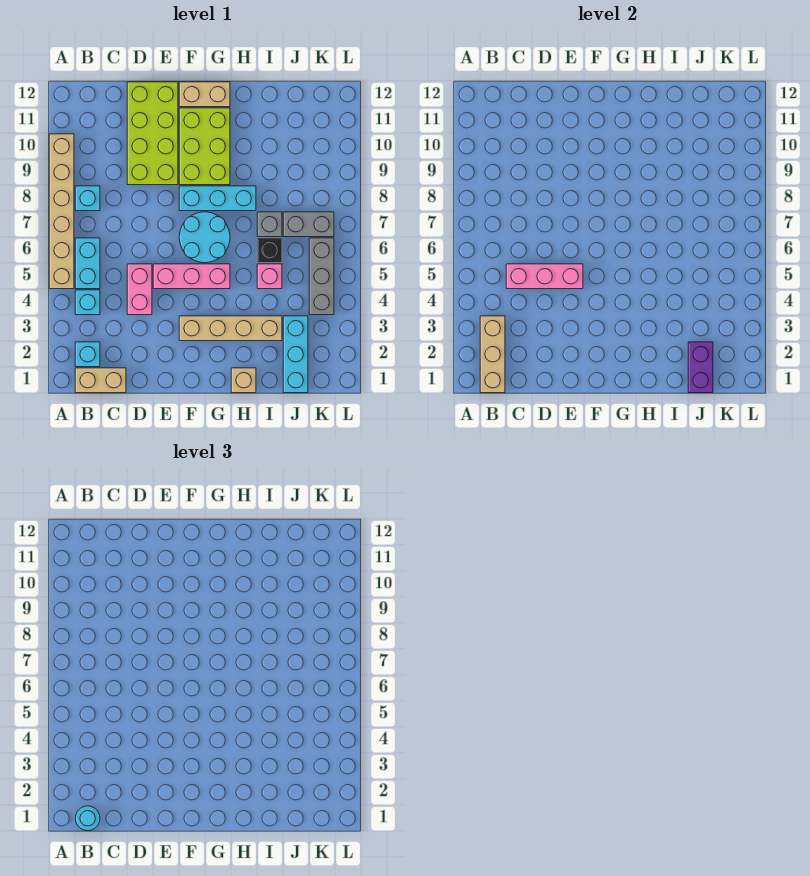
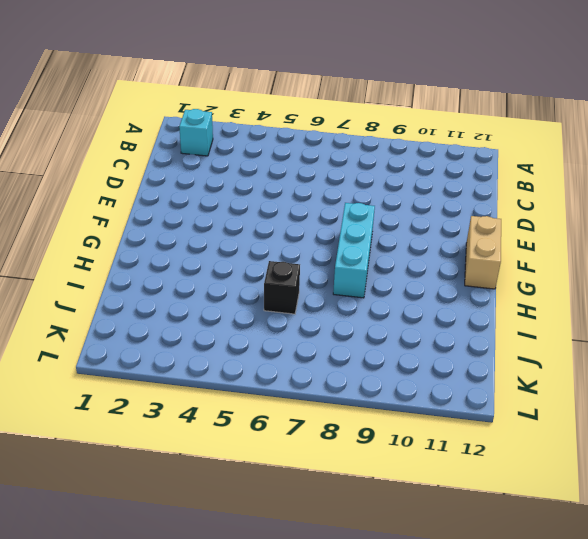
none -> tan 1x6 brick [49,134,74,289]
none -> tan 1x2 brick [75,368,126,393]
none -> cyan 1x1 brick [75,290,100,315]

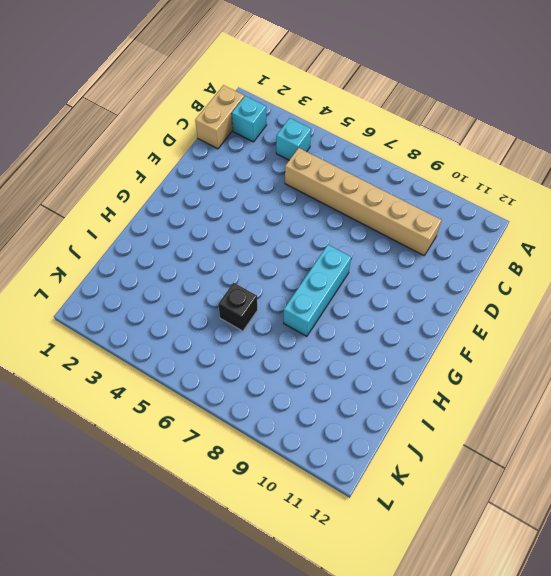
tan 1x6 brick [285,148,441,255] -> tan 1x6 brick moved to [49,134,74,289]
none -> cyan 1x2 brick [75,238,100,289]
none -> cyan 1x1 brick [75,186,100,211]
none -> pink 1x2 brick [127,264,152,315]

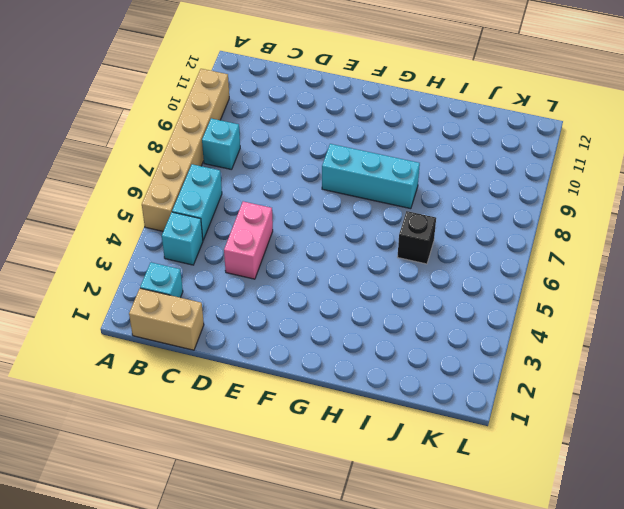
none -> lime 2x4 brick [127,82,178,185]
none -> pink 1x3 brick [153,264,230,289]
none -> tan 1x4 brick [179,316,282,341]

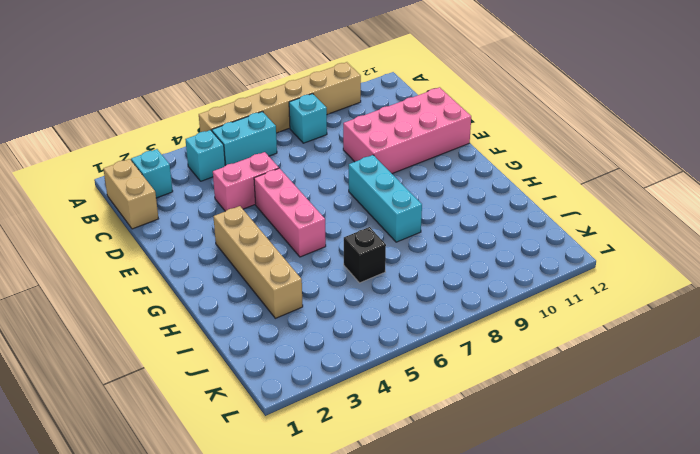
pink 2x4 brick [343,87,471,174] -> lime 2x4 brick [127,82,178,185]
none -> cyan 2x2 round brick [179,212,230,263]
none -> lime 2x3 brick [179,108,230,185]
none -> tan 1x2 brick [179,82,230,107]

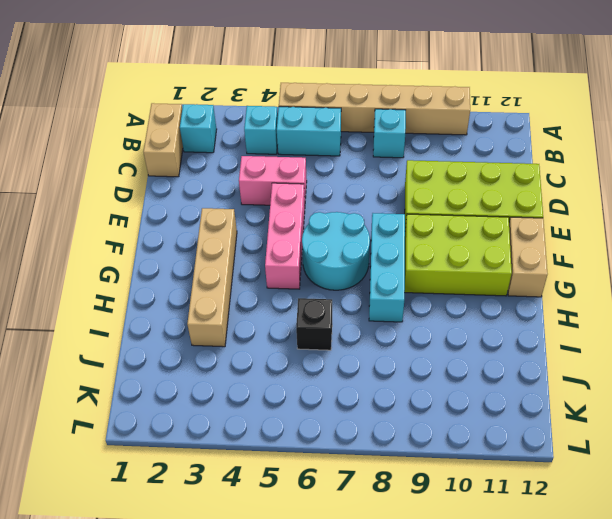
none -> tan 1x1 brick [231,368,256,393]
none -> pink 1x1 brick [257,264,282,289]
none -> grey 1x1 brick [257,212,282,237]

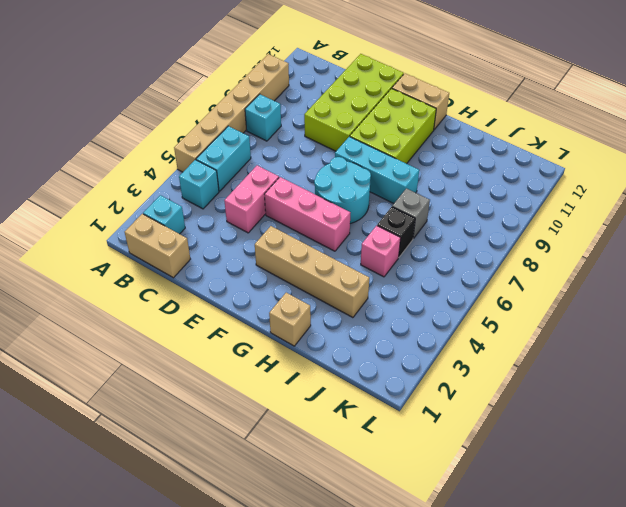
none -> cyan 1x3 brick [283,316,308,393]
none -> grey 1x2 brick [283,212,334,237]
none -> grey 1x3 brick [309,238,334,315]

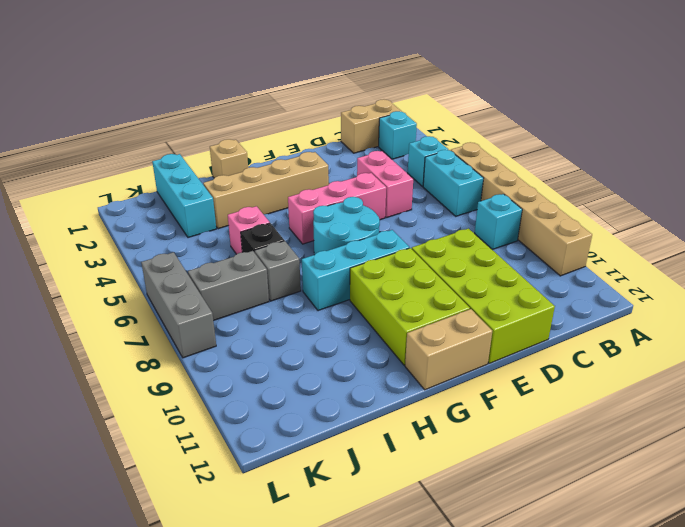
grey 1x3 brick [141,252,216,358] -> grey 1x3 brick moved to [309,238,334,315]
none -> tan 1x3 brick [480,316,505,393]
none -> pink 1x3 brick [506,264,583,289]
none -> purple 1x2 brick [688,342,713,393]

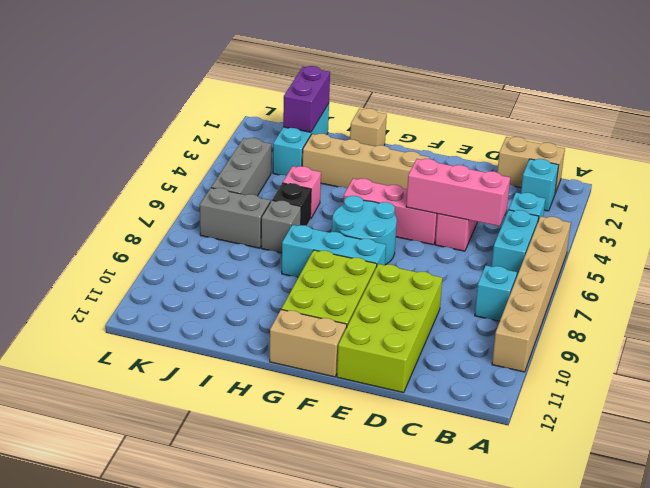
none -> tan 1x3 brick [480,316,505,393]
none -> cyan 1x1 round brick [75,806,100,831]

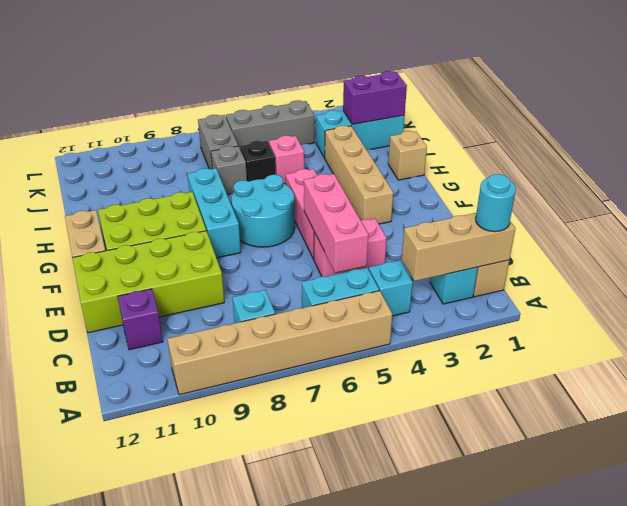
purple 1x1 brick [118,289,163,350] -> none

